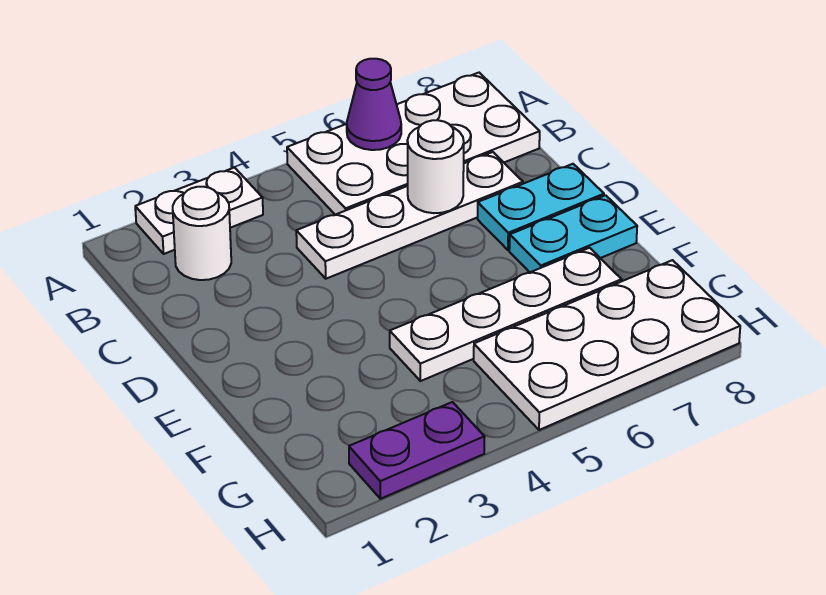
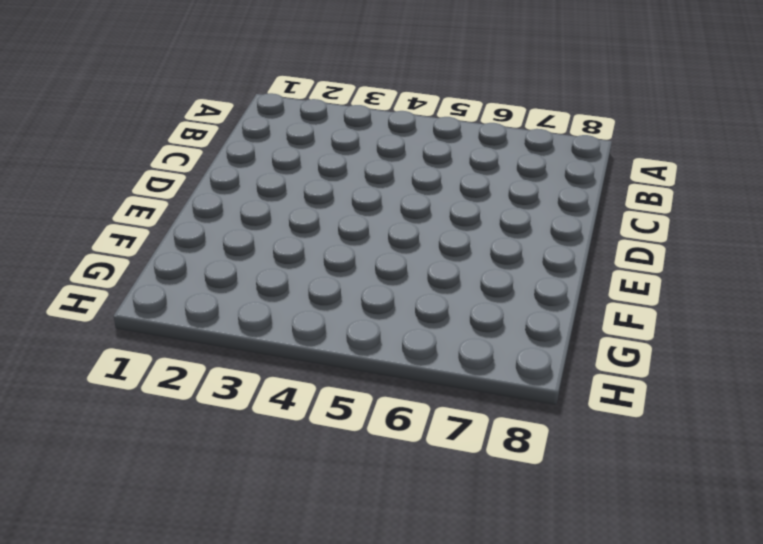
none -> white 1x2 plate [135,168,263,254]
none -> white 2x4 plate [287,73,540,215]

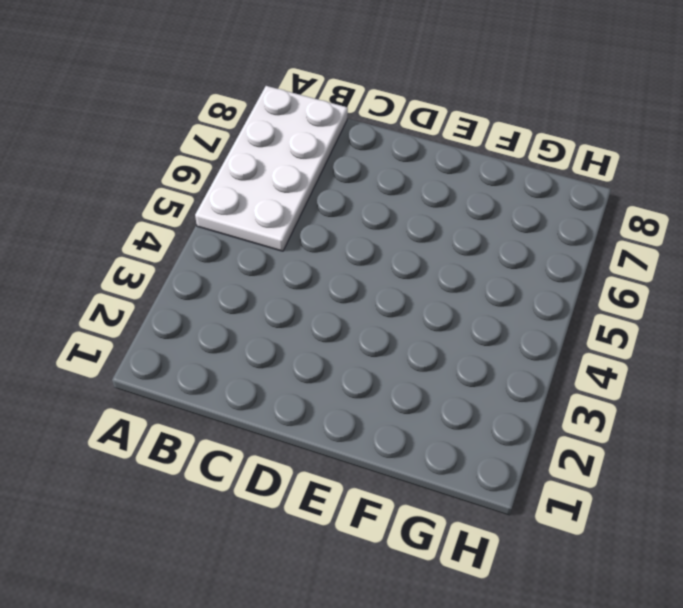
none -> white 1x2 plate [135,168,263,254]
none -> white 1x1 round brick [173,187,231,280]

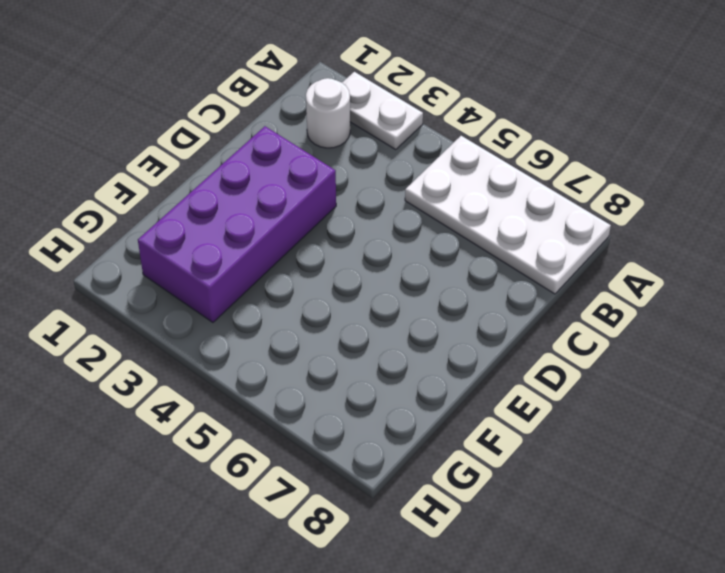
purple 2x4 brick [138,126,336,322] -> none
none -> white 1x4 plate [296,152,523,279]
none -> cyan 1x2 plate [478,164,604,250]

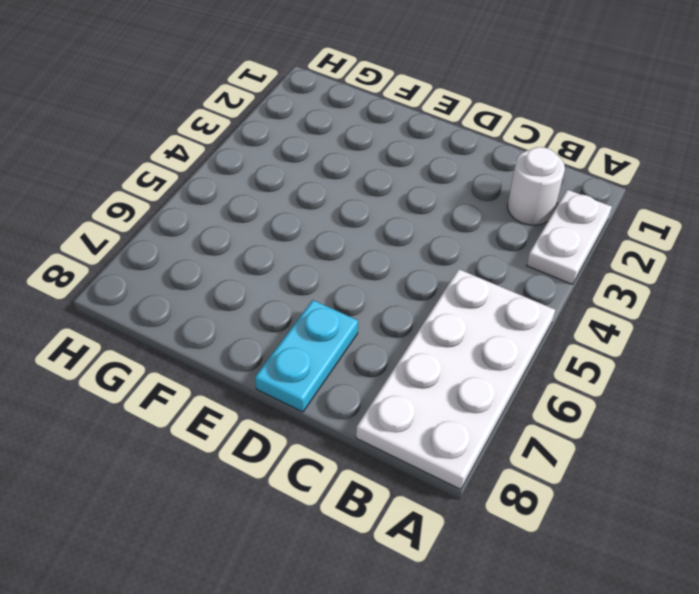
none -> white 1x4 plate [296,152,523,279]
none -> cyan 1x2 plate [509,195,637,272]

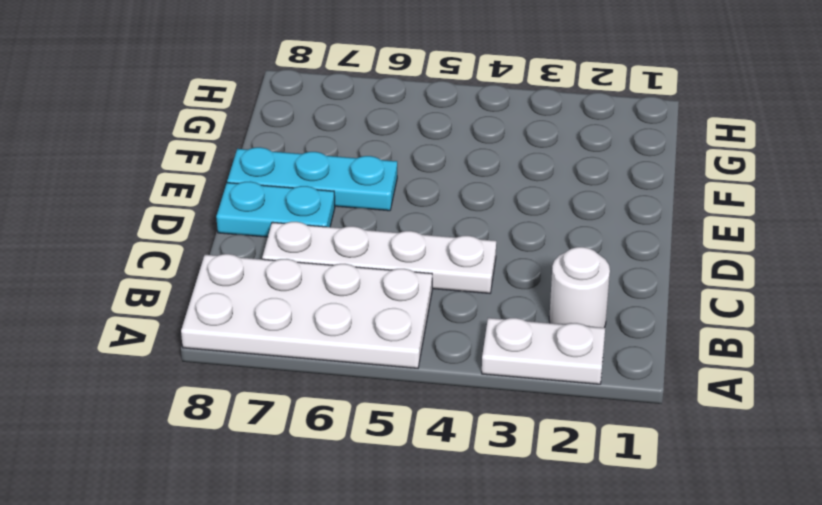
cyan 1x3 plate [227,147,397,211] -> cyan 1x2 plate [509,195,637,272]
none -> white 1x4 plate [390,248,622,381]
none -> white 2x4 plate [474,260,740,430]

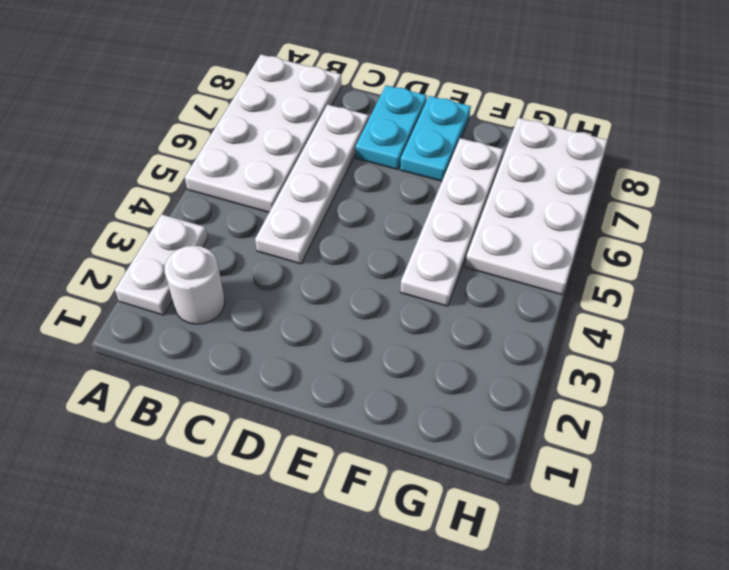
none -> purple 1x2 plate [349,402,485,499]
none -> purple 1x1 cone [347,59,401,150]

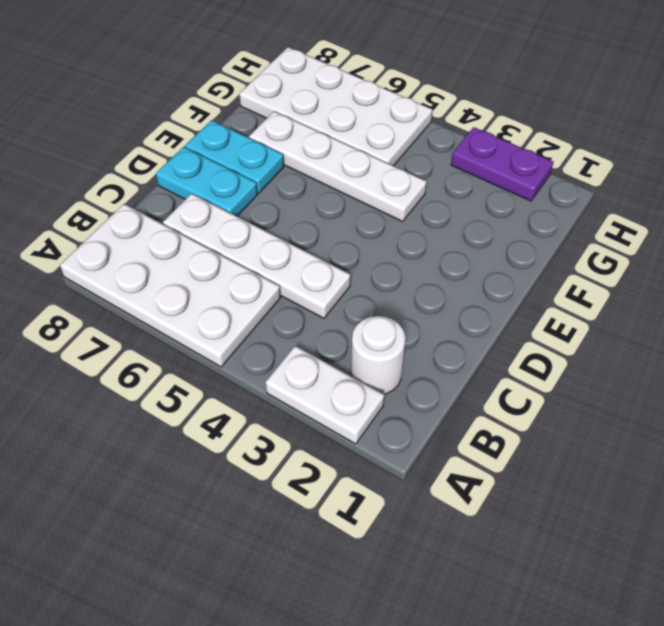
none -> purple 1x1 cone [347,59,401,150]
none -> white 1x1 round brick [407,120,464,213]

